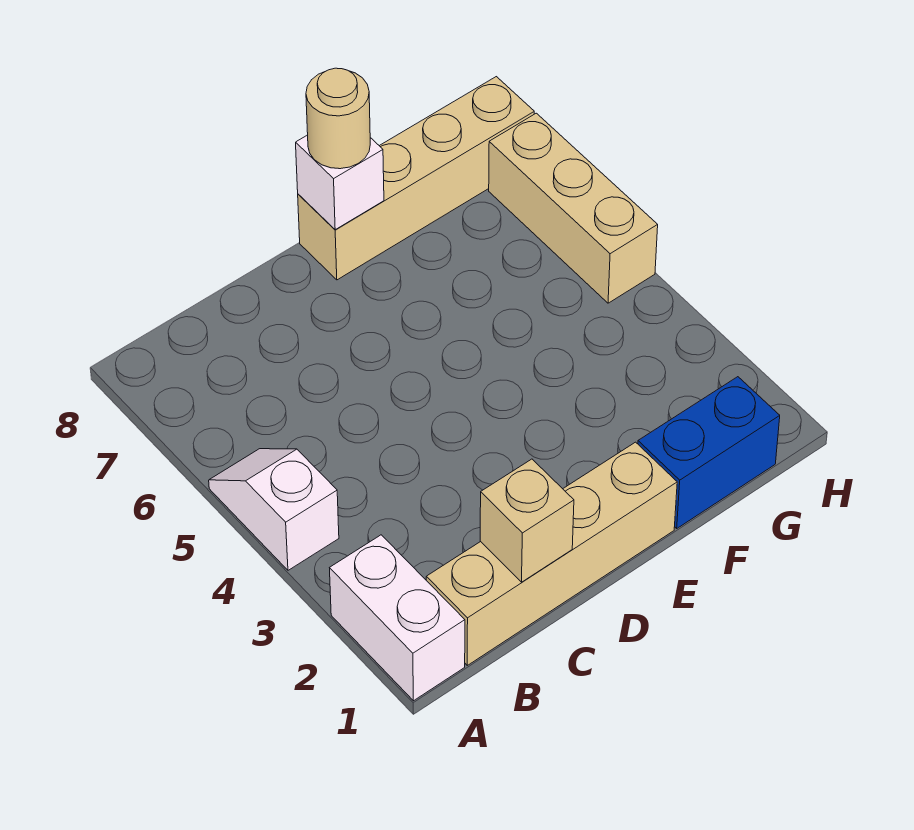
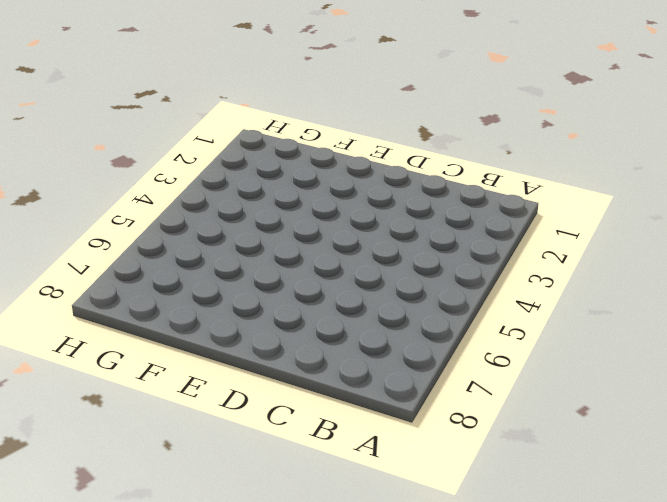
none -> white 1x2 brick [330,535,465,701]
none -> white 1x2 slope [209,449,339,570]

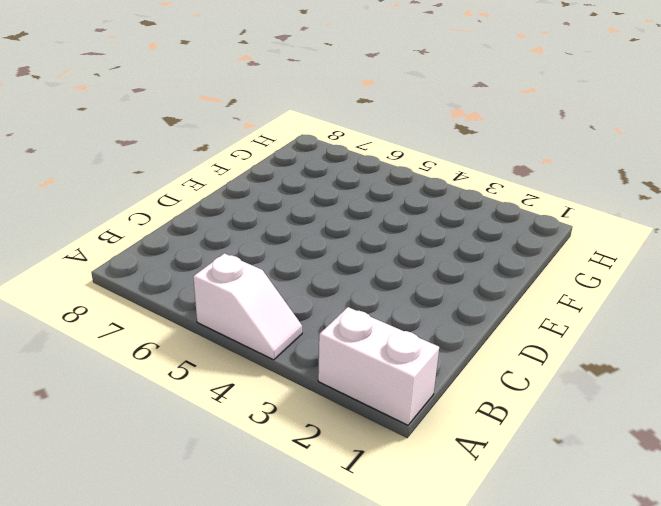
white 1x2 slope [193,253,302,360] -> white 1x2 slope turned to [209,449,339,570]
none -> tan 1x4 brick [426,442,677,665]
none -> tan 1x4 brick [298,77,534,280]

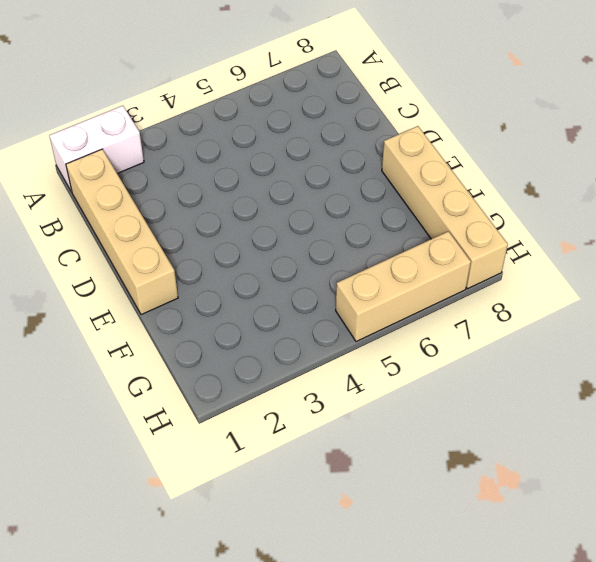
none -> white 1x2 slope [209,449,339,570]
none -> blue 1x2 brick [638,377,780,528]

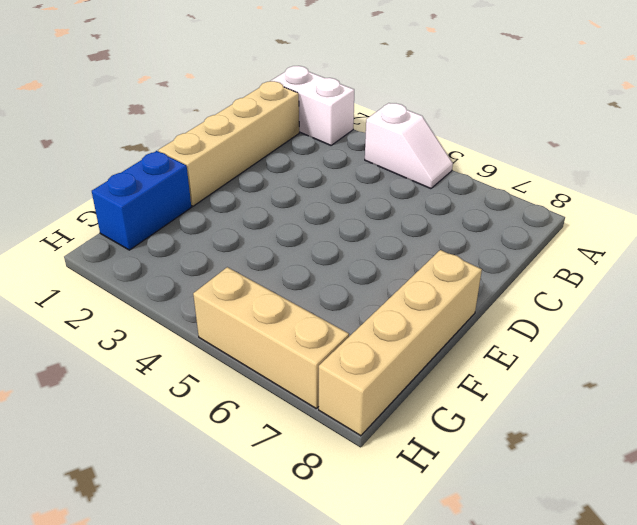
none -> tan 1x1 brick [480,459,574,582]
none -> white 1x1 brick [296,135,384,230]

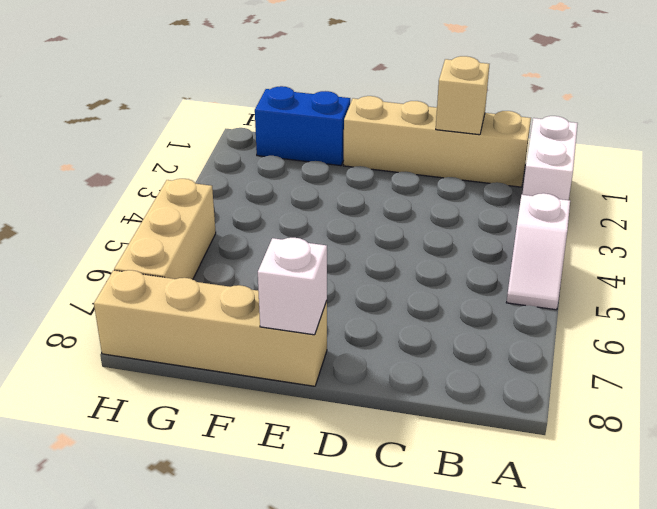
none -> tan 1x1 round brick [306,68,370,169]

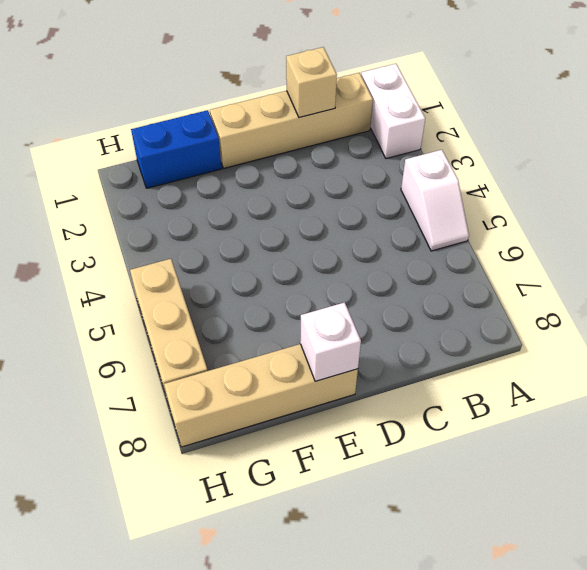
none -> tan 1x1 round brick [306,68,370,169]

